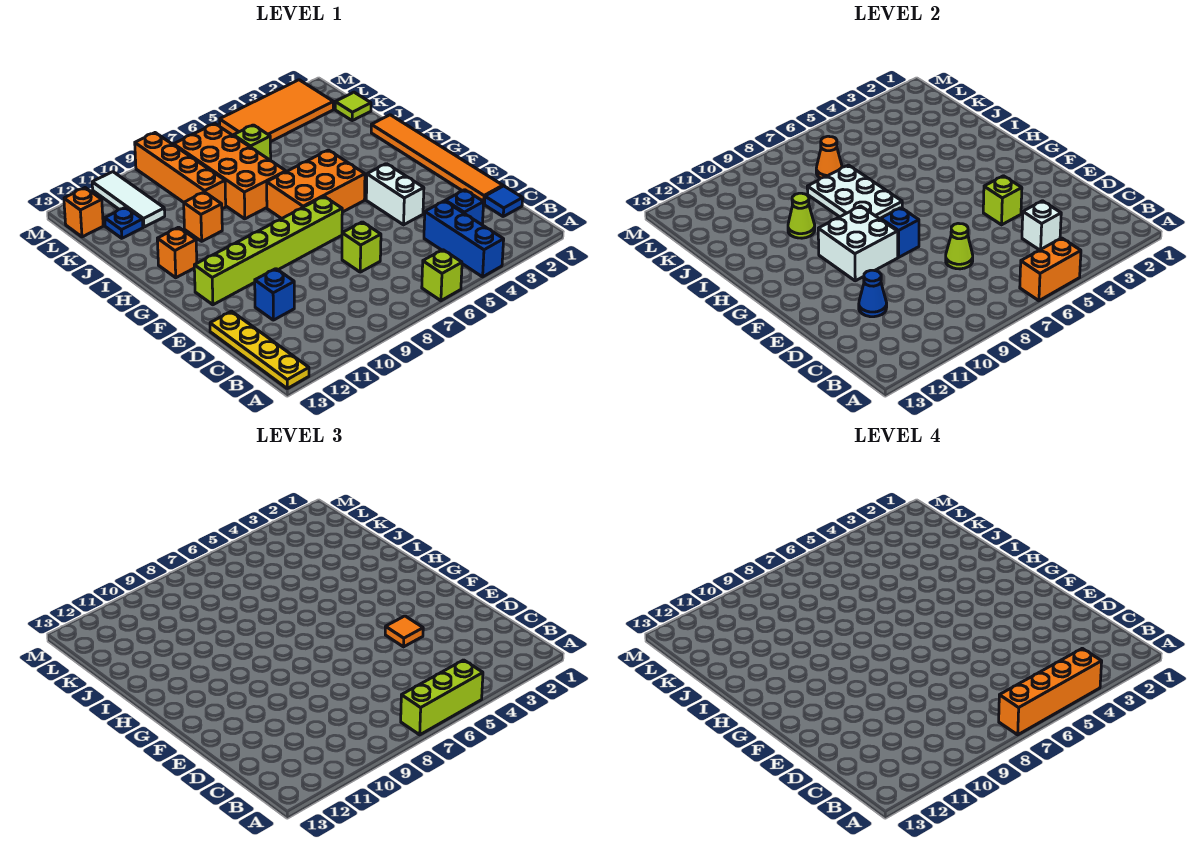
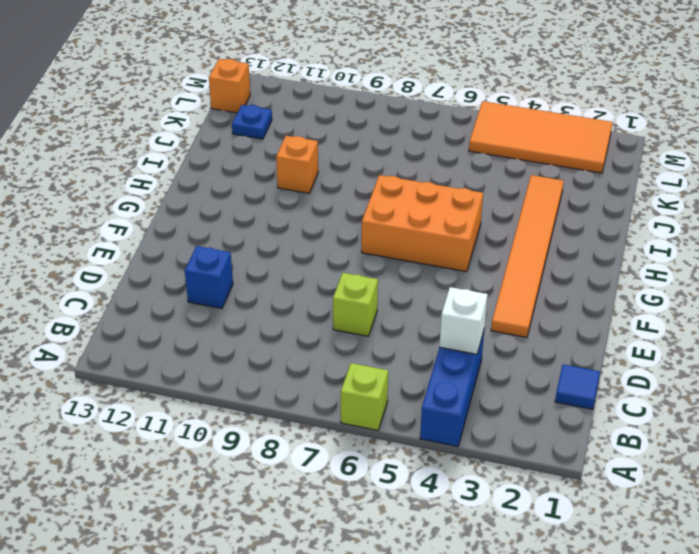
orange 1x6 tile [491,175,564,337] -> orange 1x6 tile moved to [371,115,503,204]
none -> yellow 1x4 plate [210,311,309,388]
none -> blue 1x1 brick [445,190,484,225]
none -> white 1x2 brick [366,164,424,225]
none -> lime 1x6 brick [194,197,342,305]

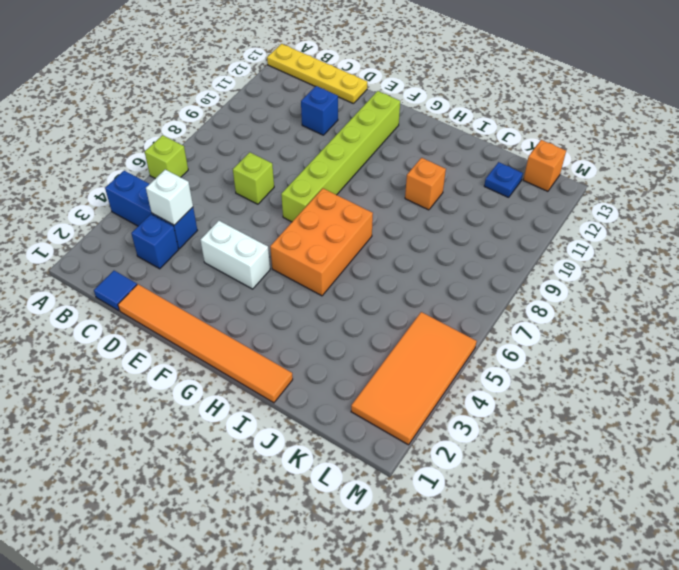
none -> orange 1x1 brick [157,227,197,278]
none -> orange 2x4 brick [174,124,286,219]
none -> orange 1x4 brick [135,133,226,209]
none -> lime 1x1 tile [335,92,371,121]

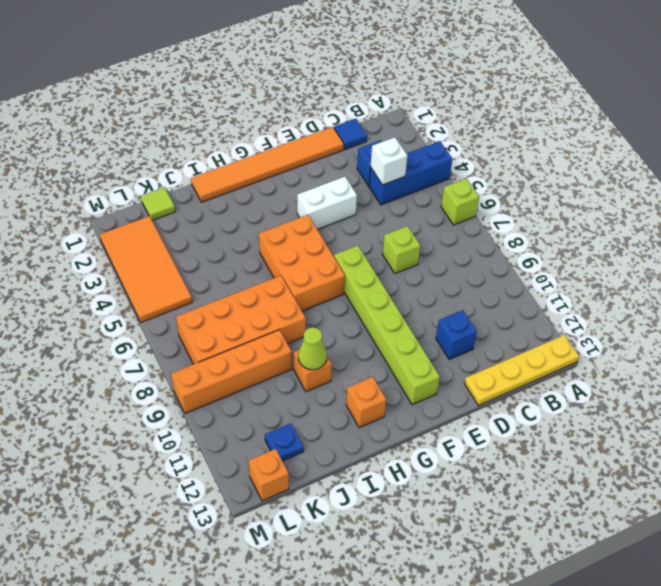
none -> lime 1x1 brick [234,125,271,161]
none -> white 1x3 tile [92,172,165,227]
none -> orange 1x2 brick [1020,238,1081,301]
none -> lime 1x1 cone [946,223,973,269]

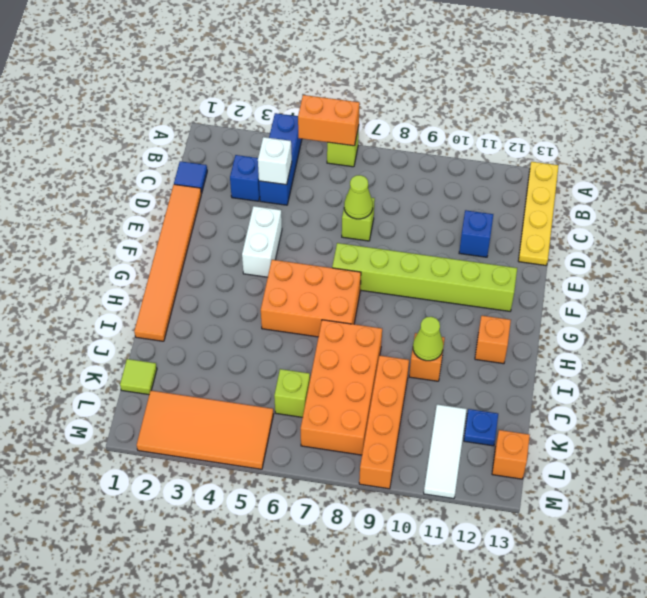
none -> blue 1x1 cone [859,270,887,317]
none -> lime 1x1 brick [983,176,1022,225]
none -> blue 1x1 brick [881,208,919,257]
none -> white 2x2 brick [818,206,898,281]

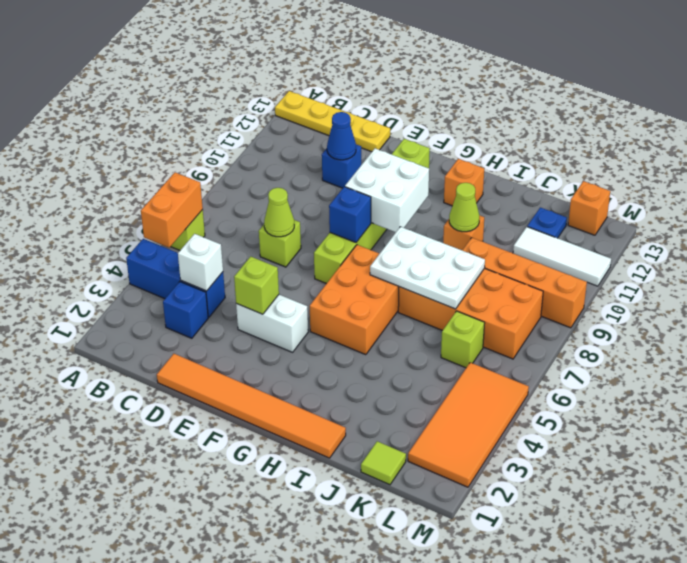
none -> blue 1x1 tile [485,186,523,216]
none -> orange 1x1 cone [816,136,842,178]
none -> lime 1x3 brick [401,660,483,735]
none -> orange 1x1 tile [385,616,423,647]

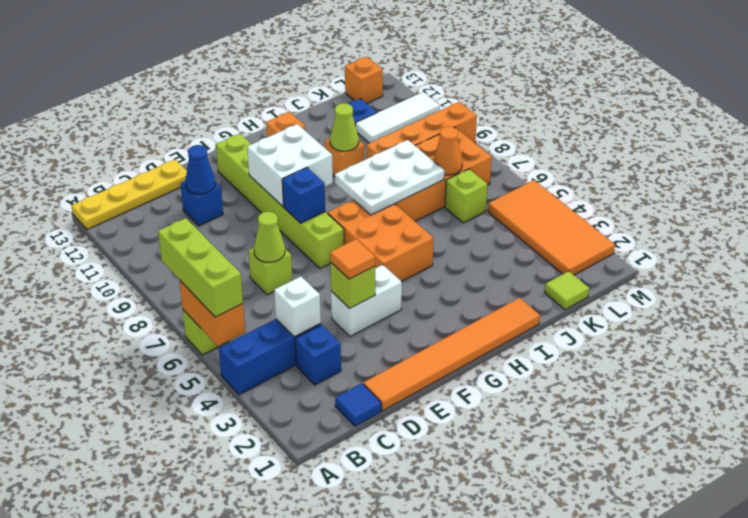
none -> orange 1x4 brick [999,648,1102,735]

